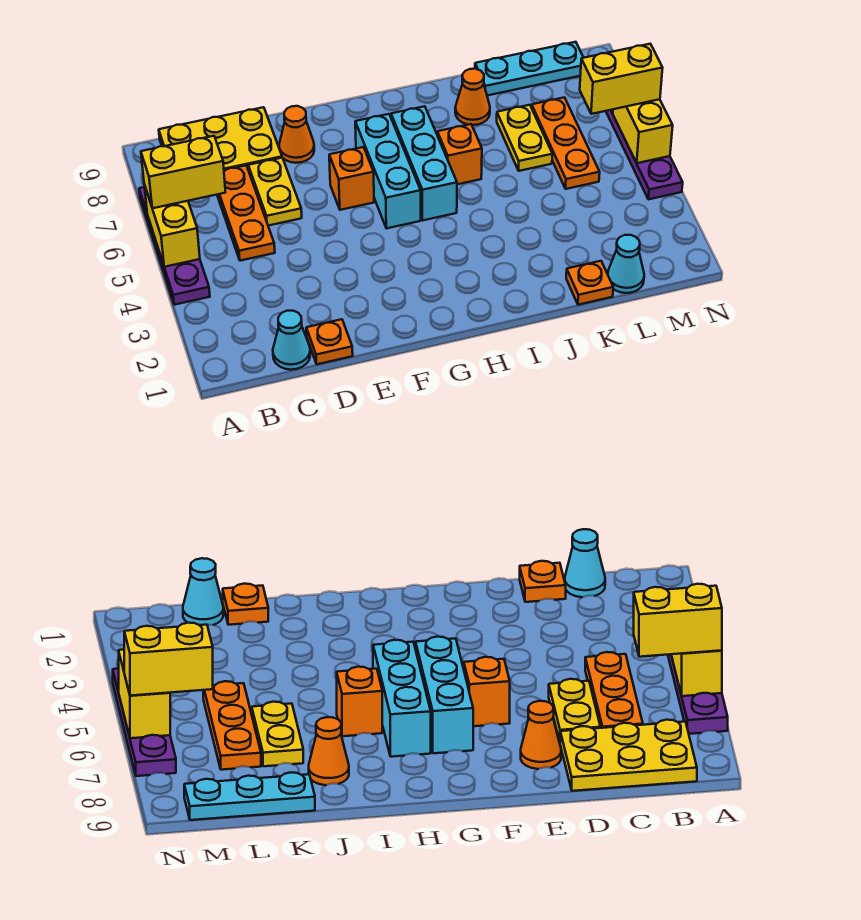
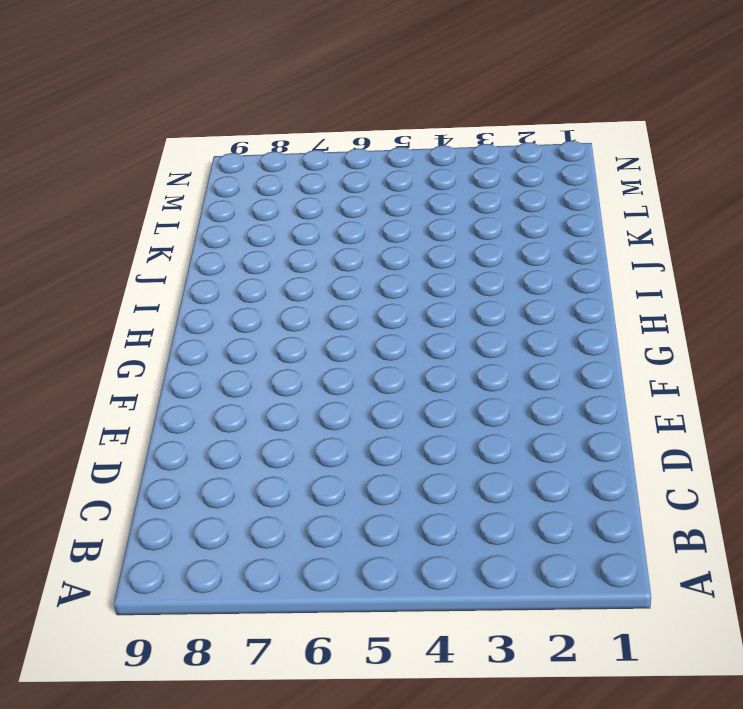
none -> purple 1x4 plate [139,187,210,305]
none -> yellow 2x3 plate [159,107,282,170]
none -> cyan 1x1 cone [273,311,310,370]

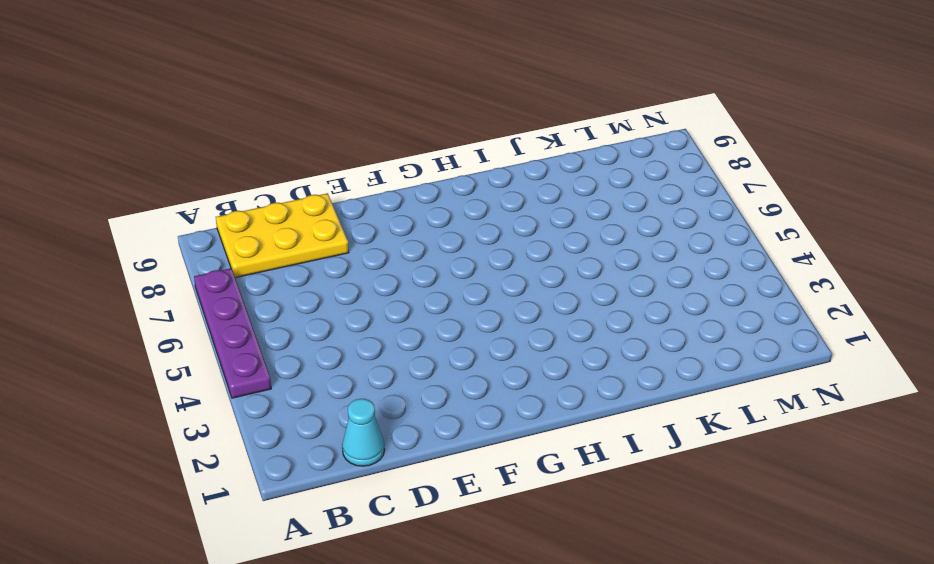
none -> orange 1x3 plate [217,165,275,261]
none -> orange 1x1 plate [306,319,353,364]
none -> yellow 1x2 plate [248,158,302,226]

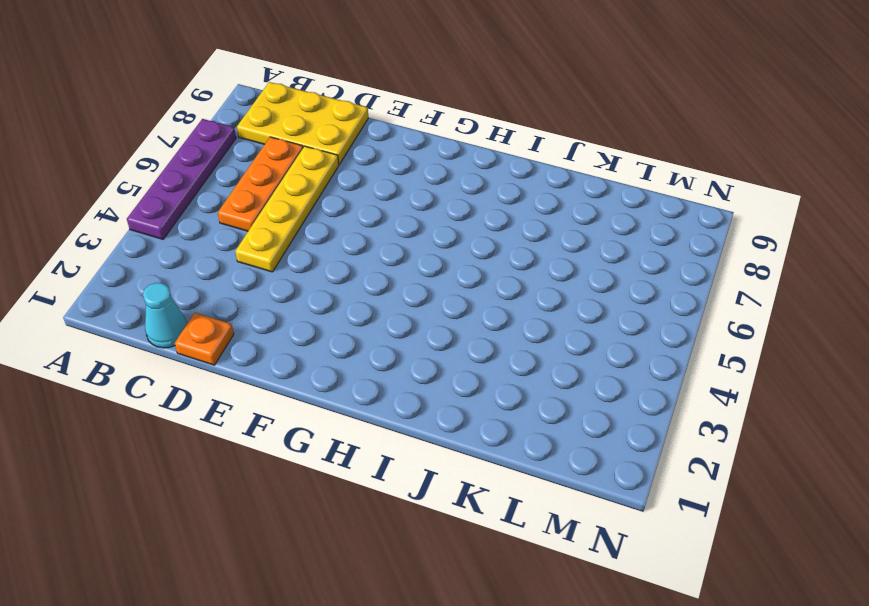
yellow 1x4 plate [235,146,339,272] -> yellow 1x2 plate [248,158,302,226]
none -> orange 1x1 cone [279,106,314,163]
none -> orange 1x1 brick [329,147,374,210]
none -> cyan 1x3 brick [355,114,421,228]

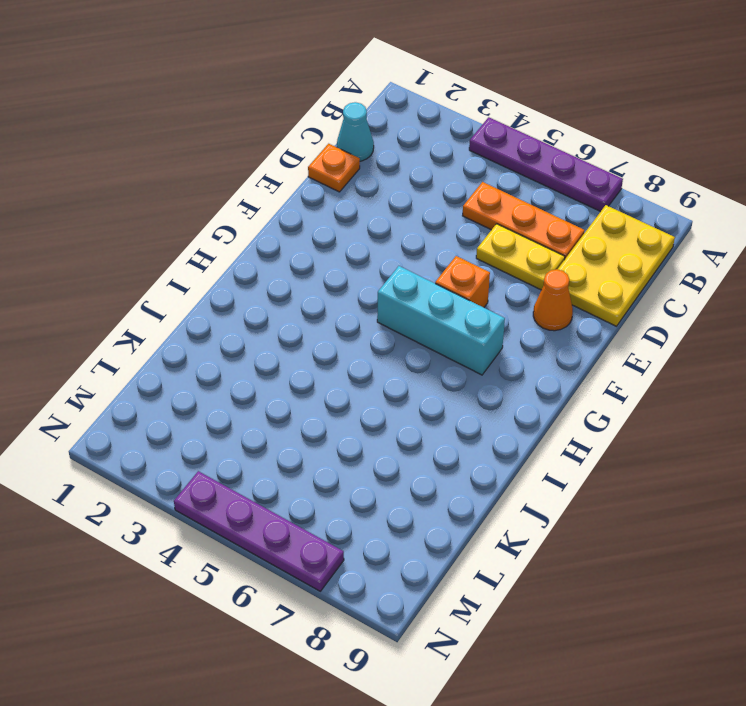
none -> cyan 1x3 brick [391,106,457,220]
none -> orange 1x1 brick [437,124,482,184]
none -> orange 1x1 cone [455,69,490,125]

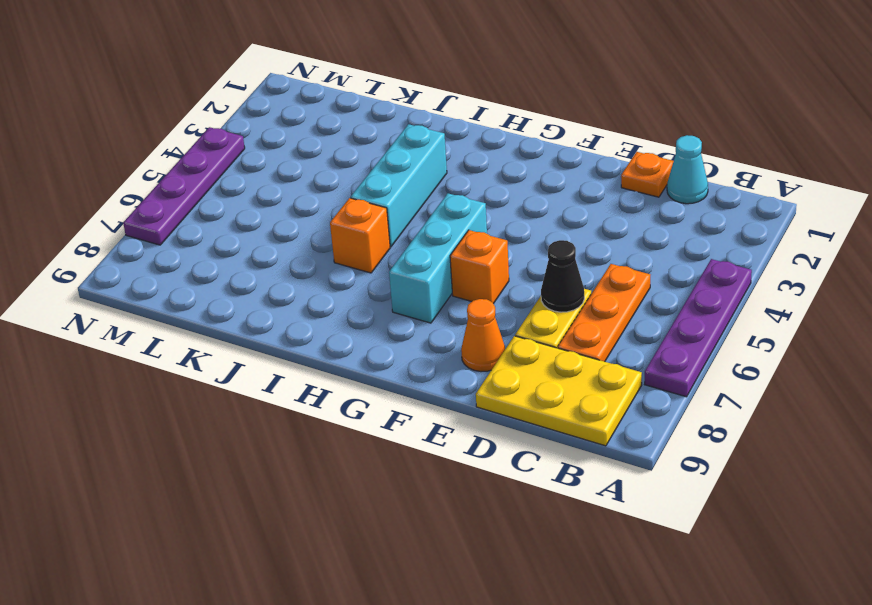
black 1x1 cone [541,240,584,312] -> none
cyan 1x3 brick [351,124,447,247] -> cyan 1x3 brick moved to [391,106,457,220]
none -> orange 1x1 cone [455,69,490,125]
none -> orange 1x1 plate [566,261,613,305]
none -> yellow 1x2 plate [497,105,552,171]

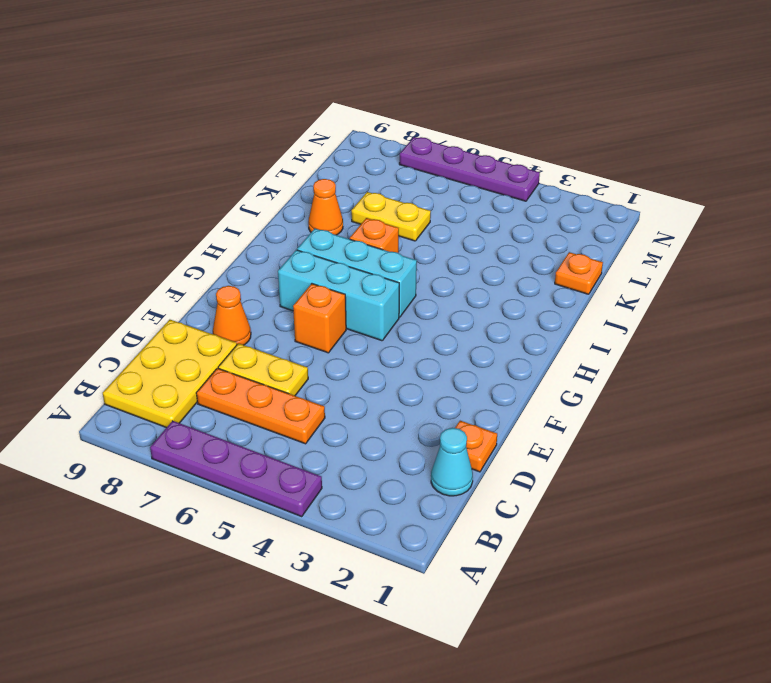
none -> cyan 1x3 plate [475,42,584,96]
none -> cyan 1x1 cone [608,235,644,293]
none -> orange 1x3 plate [532,97,600,189]

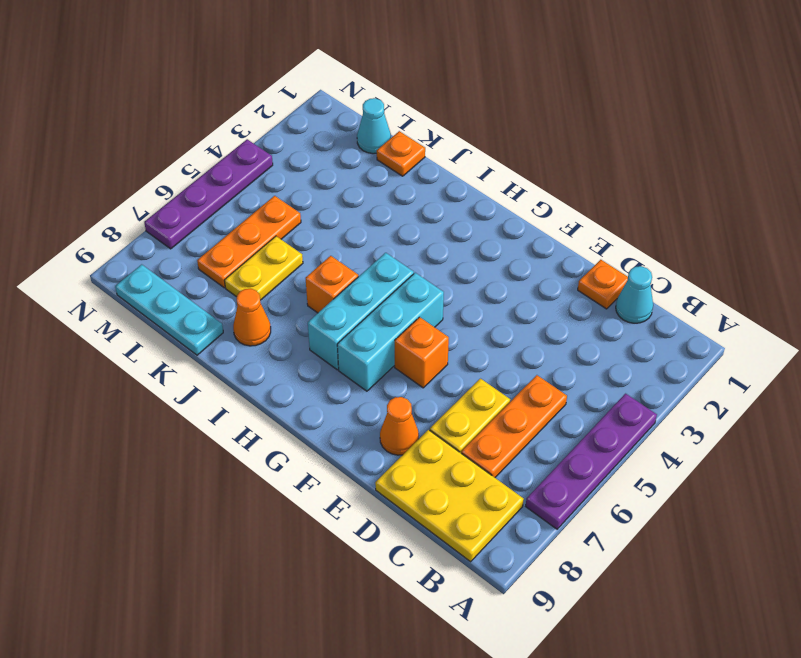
none -> yellow 1x2 brick [144,185,200,267]
none -> yellow 1x2 brick [613,99,673,163]
none -> yellow 1x2 brick [141,136,225,208]

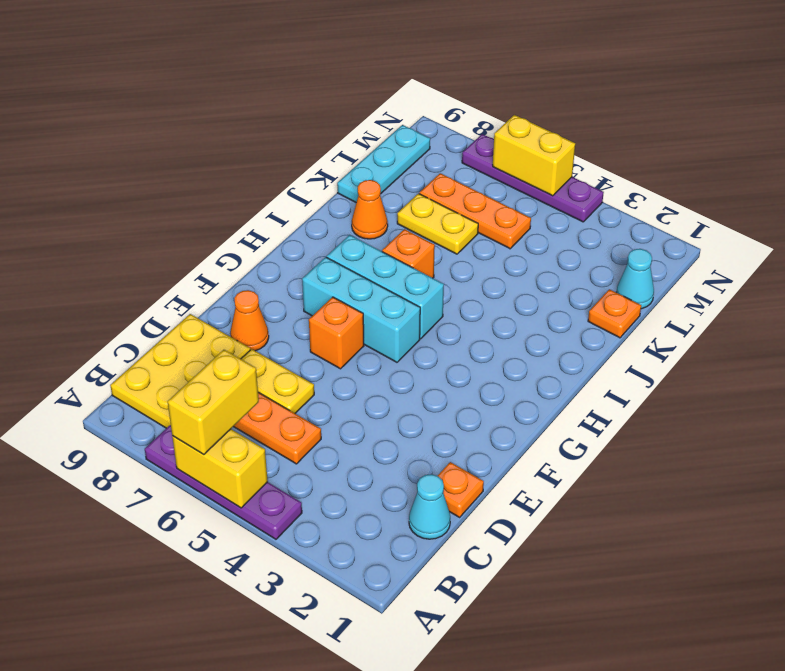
none -> yellow 1x2 brick [580,44,663,114]

